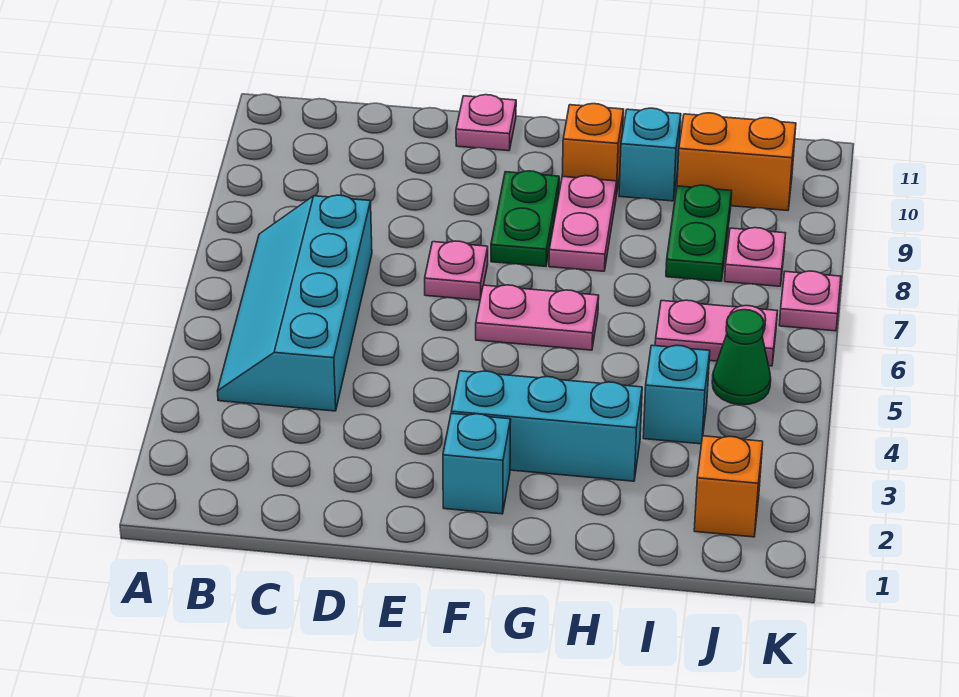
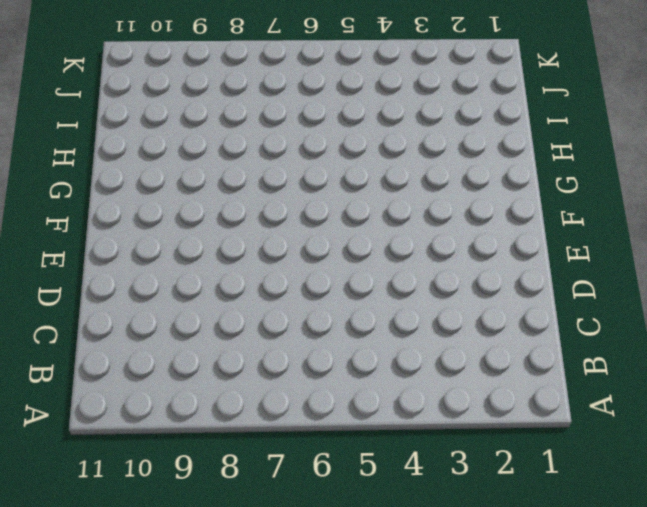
none -> cyan 2x4 slope [218,195,372,411]
none -> pink 1x1 plate [425,241,488,300]
none -> pink 1x1 plate [456,95,516,151]

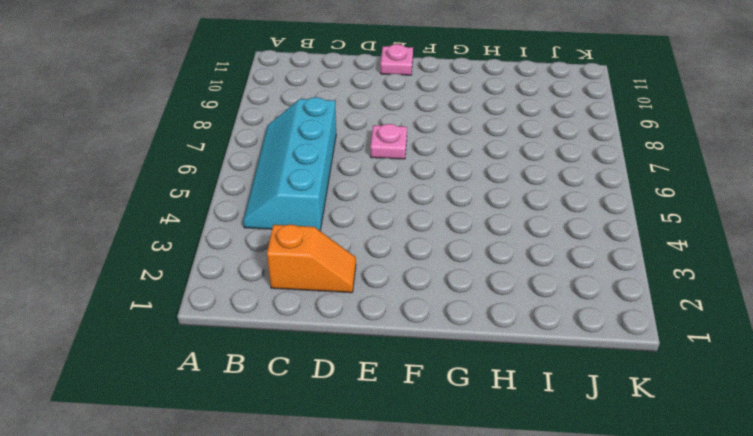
orange 1x2 slope [267,224,356,293] -> none
none -> cyan 1x1 brick [443,413,511,514]
none -> cyan 1x3 brick [451,371,642,481]
none -> pink 1x2 plate [476,285,599,350]

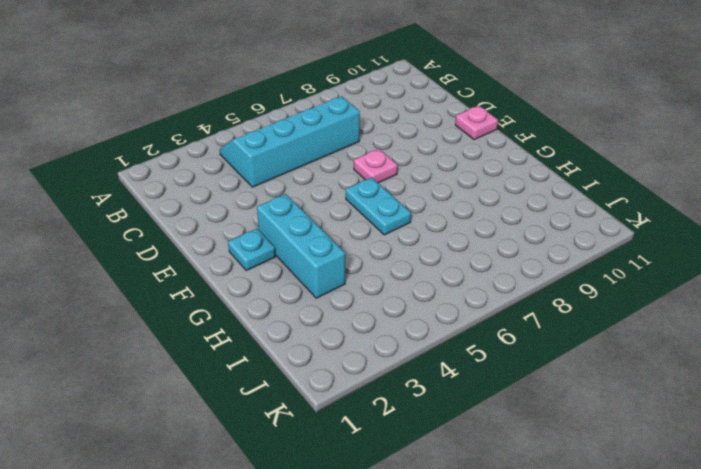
cyan 1x1 plate [228,229,275,271] -> cyan 1x1 brick [443,413,511,514]
cyan 1x2 plate [346,177,411,235] -> pink 1x2 plate [476,285,599,350]
none -> green 1x2 plate [491,171,559,266]
none -> pink 1x2 plate [549,176,617,271]
none -> orange 1x1 brick [562,104,624,195]

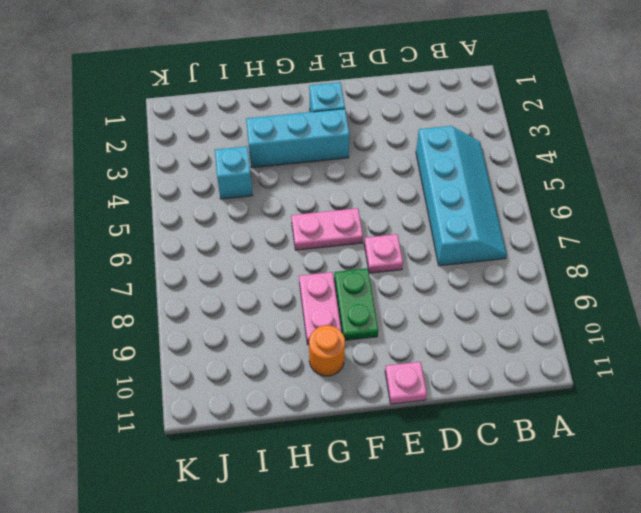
orange 1x1 round brick [309,325,345,376] -> orange 1x1 brick [562,104,624,195]
none -> cyan 1x1 brick [619,108,681,201]
none -> pink 1x2 plate [655,300,777,366]
none -> green 1x2 plate [666,185,732,281]

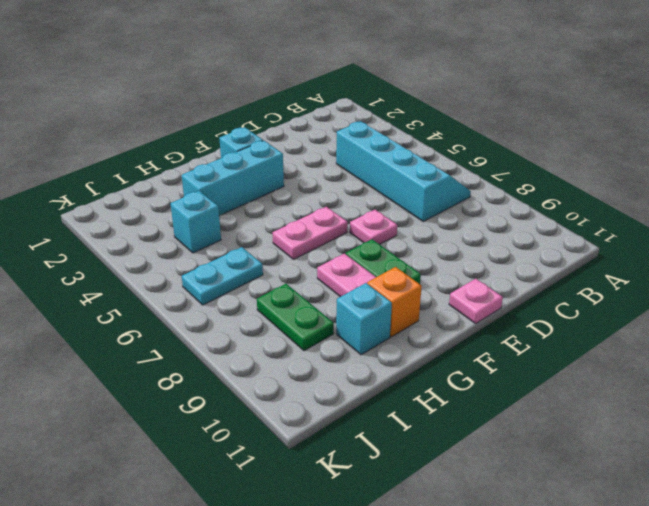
cyan 1x2 plate [182,247,263,305] -> pink 1x2 plate [655,300,777,366]
none -> orange 1x2 brick [677,113,796,211]
none -> orange 1x1 brick [694,436,763,537]
none -> green 1x1 cone [712,310,771,405]

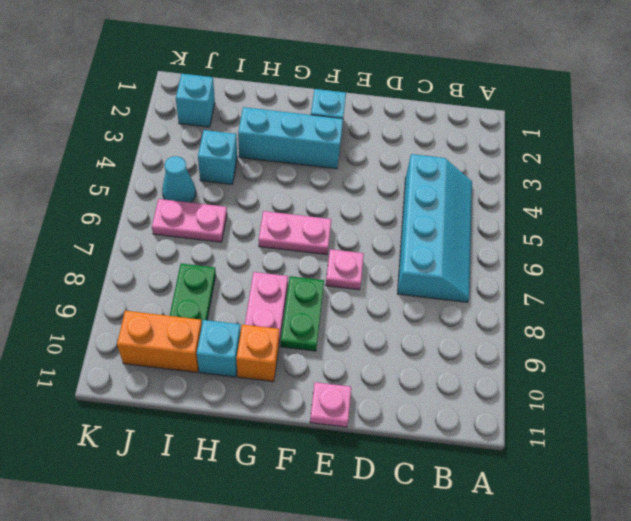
cyan 1x1 brick [176,74,215,127] -> orange 1x1 brick [694,436,763,537]
cyan 1x1 cone [162,156,196,203] -> green 1x1 cone [712,310,771,405]
none -> pink 1x1 plate [725,228,786,286]
none -> pink 1x1 plate [779,271,841,331]

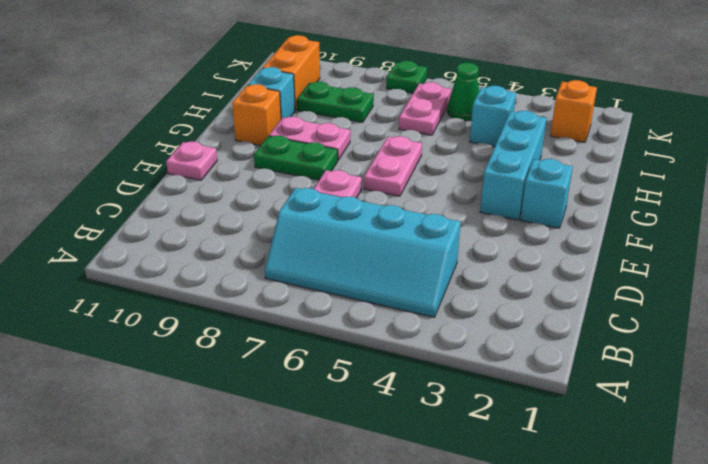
green 1x1 plate [386,61,427,93] -> pink 1x1 plate [779,271,841,331]
none -> pink 1x1 plate [725,228,786,286]

